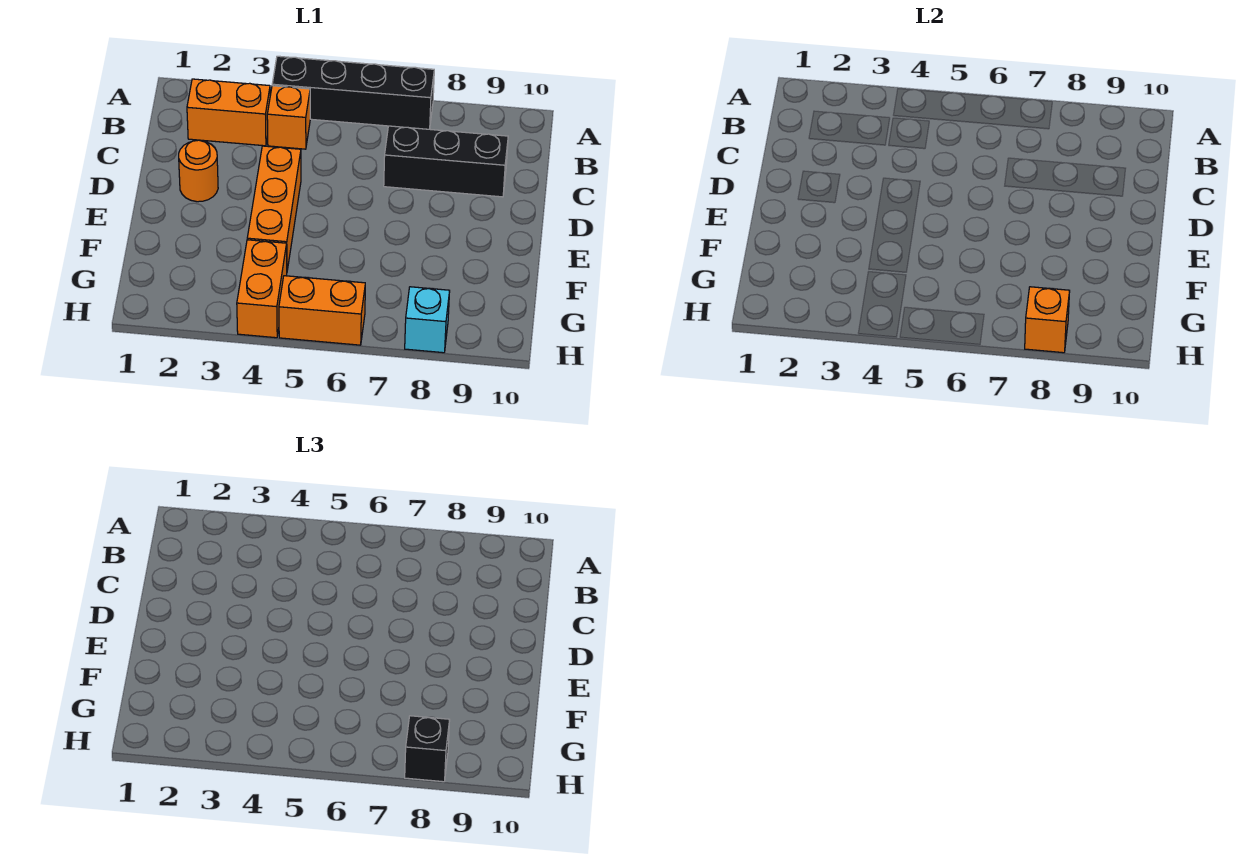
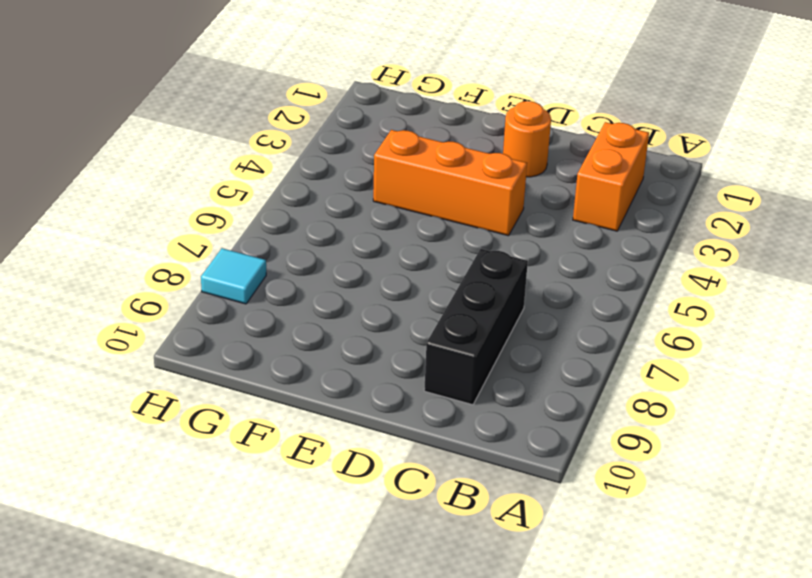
cyan 1x1 tile [201,248,266,304] -> cyan 1x1 brick [405,287,450,353]
none -> black 1x4 brick [272,56,434,129]
none -> orange 1x1 brick [267,86,310,149]

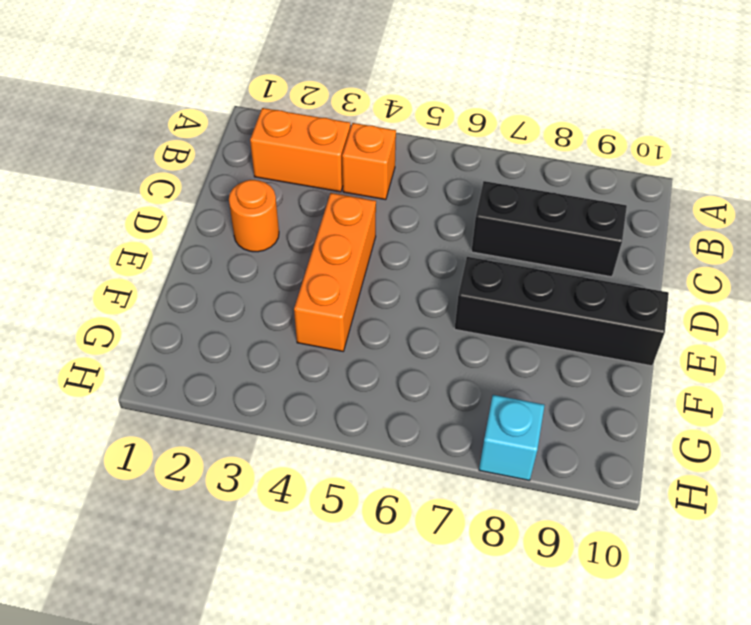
black 1x4 brick [455,257,669,366] -> black 1x4 brick moved to [272,56,434,129]
none -> orange 1x2 brick [237,240,287,338]
none -> orange 1x2 brick [279,276,365,345]

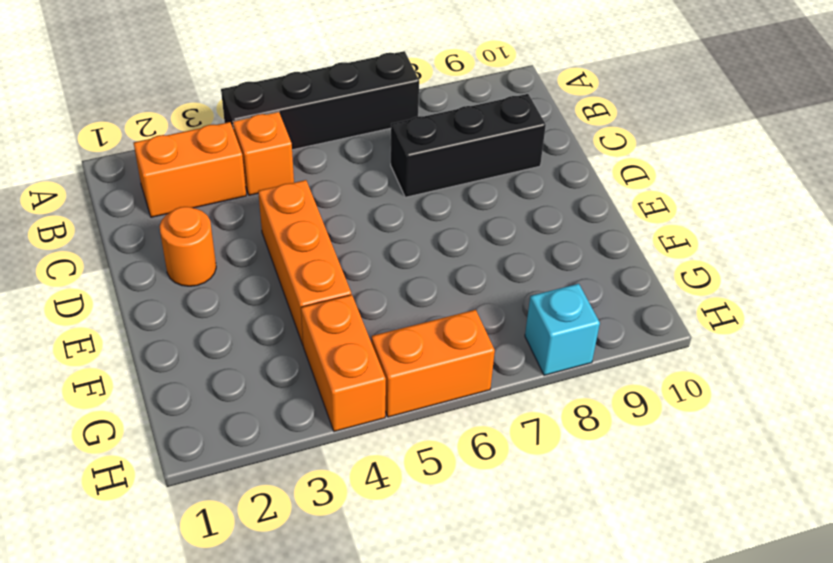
none -> orange 1x1 brick [1025,287,1070,353]
none -> black 1x1 brick [405,716,450,782]

